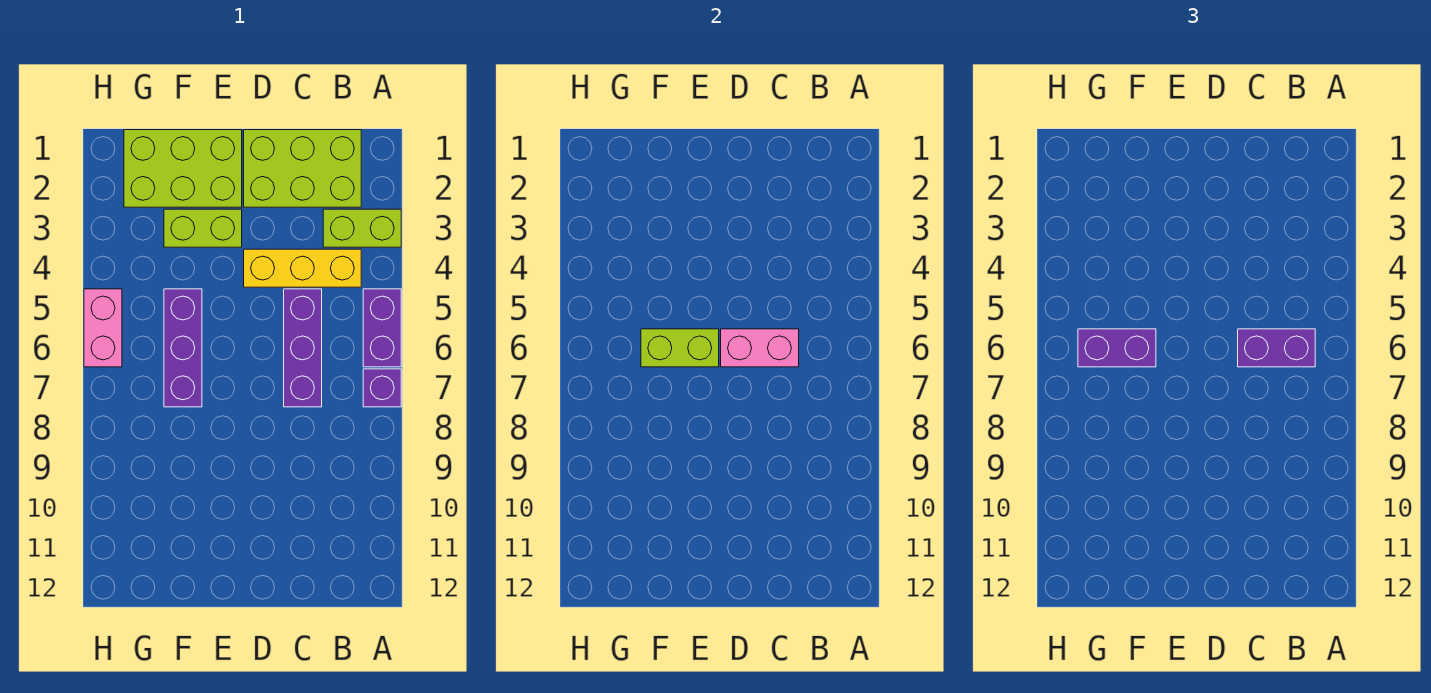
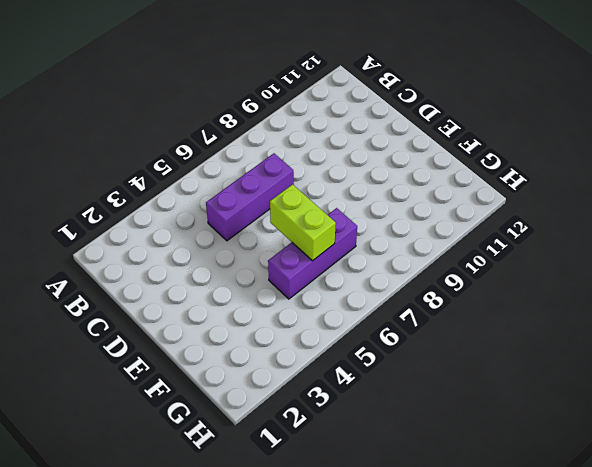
none -> lime 1x2 brick [323,209,401,247]
none -> purple 1x2 brick [363,289,401,367]
none -> purple 1x1 brick [363,369,401,407]

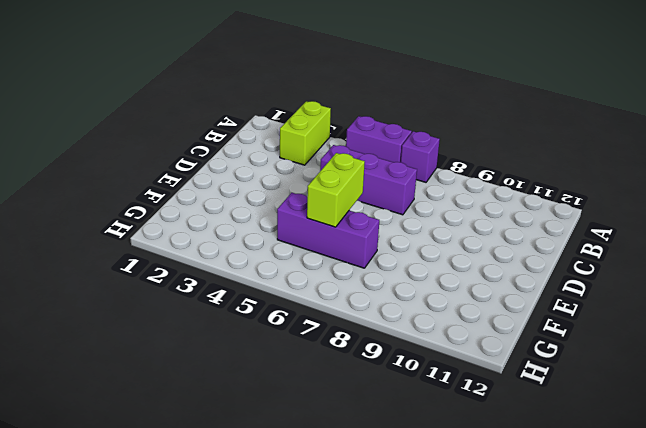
none -> lime 2x3 brick [244,130,361,207]
none -> yellow 1x3 brick [244,249,361,287]
none -> lime 2x3 brick [124,130,242,207]

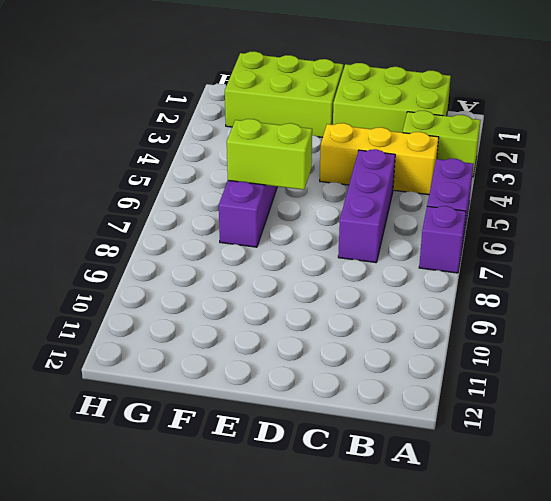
none -> lime 1x2 brick [164,209,242,247]
none -> pink 1x2 brick [84,289,122,367]
none -> pink 1x2 brick [721,329,799,367]

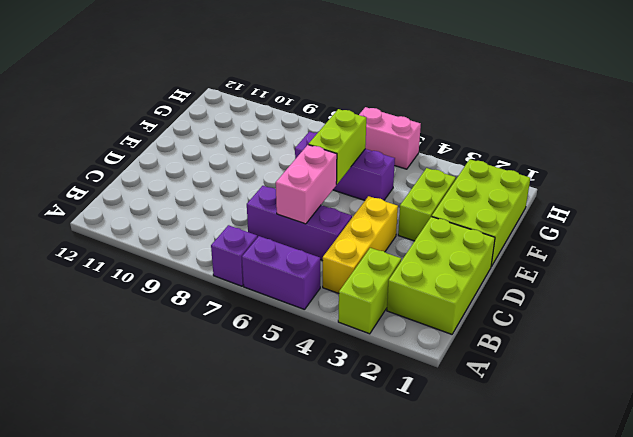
none -> purple 1x2 brick [1238,329,1315,367]
none -> purple 1x2 brick [1078,329,1156,367]

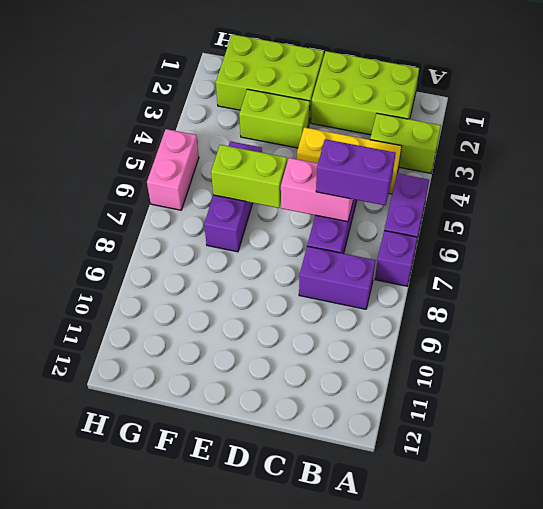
purple 1x2 brick [299,246,375,309] -> purple 1x2 brick moved to [1078,329,1156,367]

